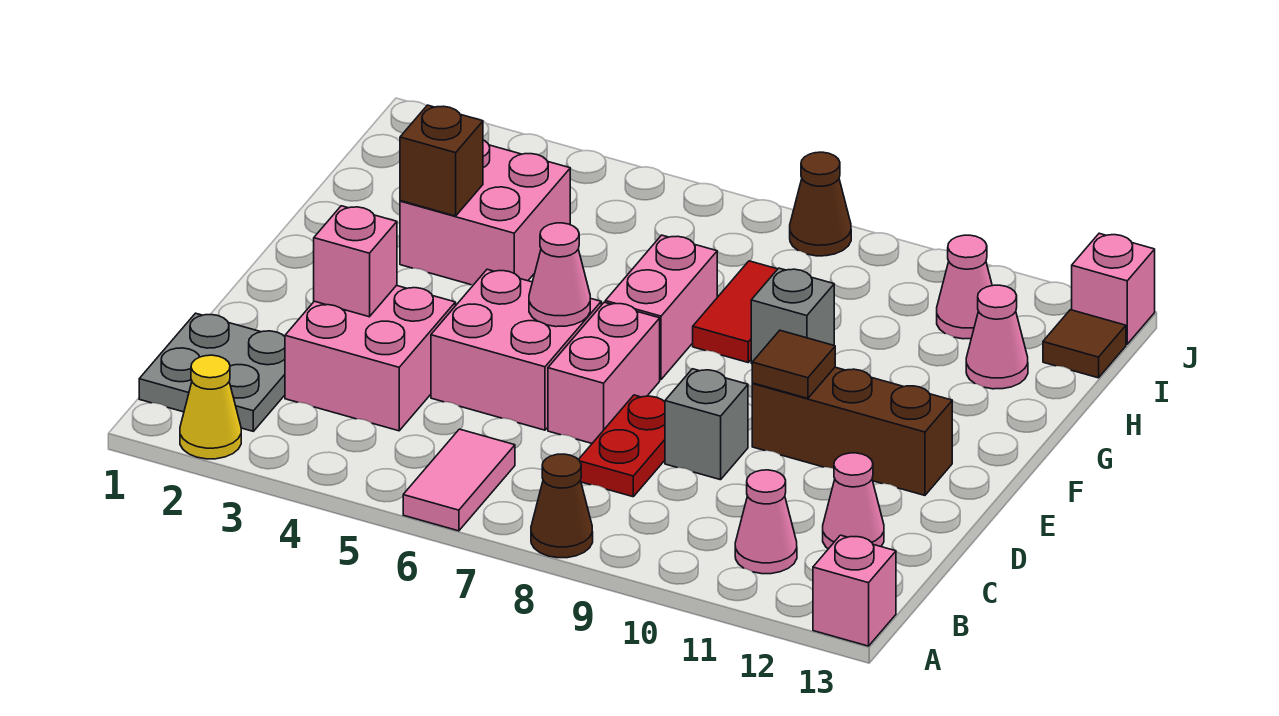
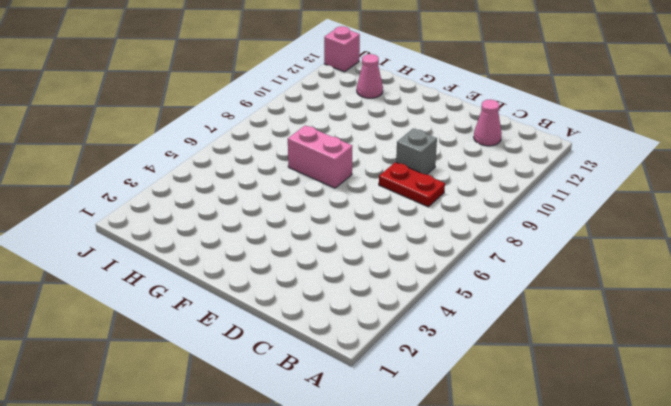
none -> yellow 1x1 cone [180,355,241,459]
none -> pink 1x2 tile [403,429,515,531]
none -> brown 1x1 cone [531,454,593,558]

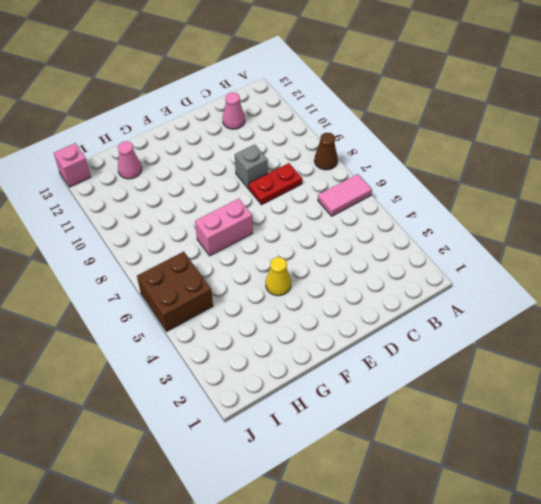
yellow 1x1 cone [266,257,291,296] -> yellow 1x1 cone moved to [180,355,241,459]
brown 2x2 brick [137,251,213,331] -> none
none -> pink 1x1 brick [813,535,896,646]
none -> grey 2x2 plate [139,313,285,431]
none -> pink 1x1 cone [735,470,797,574]

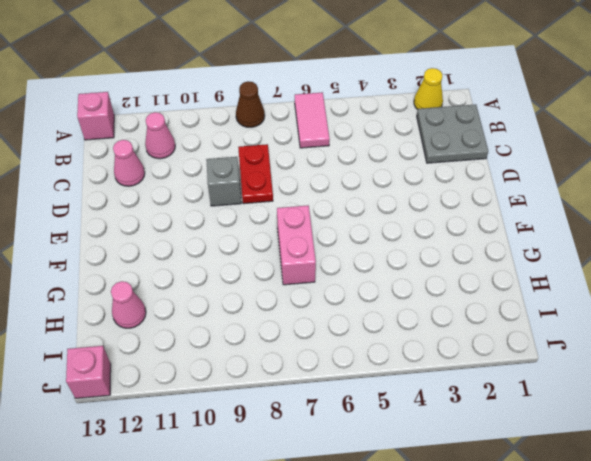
none -> pink 2x2 brick [285,285,455,431]
none -> pink 2x2 brick [431,269,601,430]
none -> pink 1x2 brick [548,302,660,443]

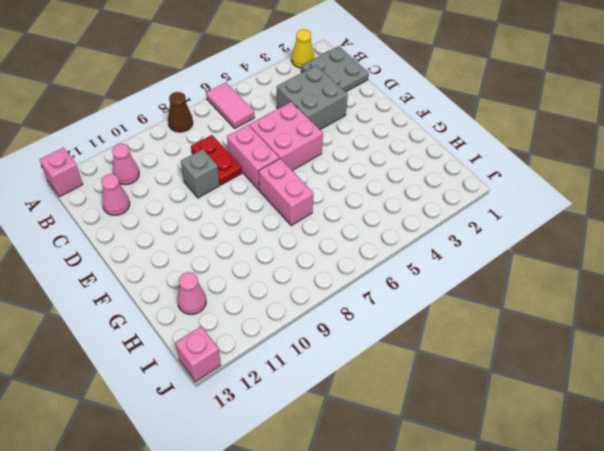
grey 2x2 brick [277,65,348,130] -> pink 2x2 brick [285,285,455,431]
none -> brown 1x3 brick [752,367,952,495]
none -> pink 2x2 brick [400,140,570,285]
none -> red 1x2 tile [693,261,777,362]

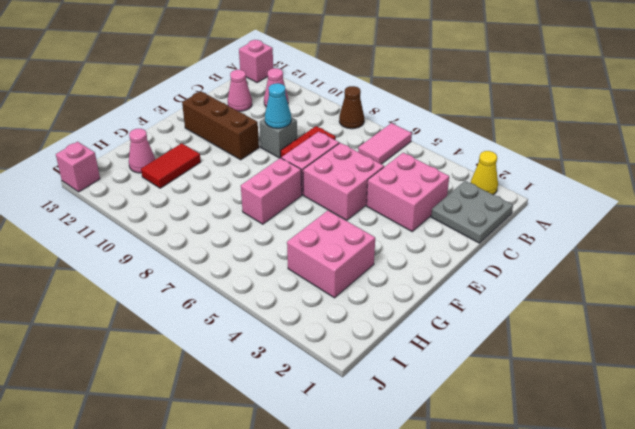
cyan 1x1 cone [265,83,291,128] -> none
red 1x2 tile [141,143,201,188] -> red 1x2 tile moved to [693,261,777,362]
none -> grey 1x1 brick [751,268,834,363]
none -> pink 1x1 cone [937,235,992,339]
none -> brown 1x1 tile [1043,310,1126,378]

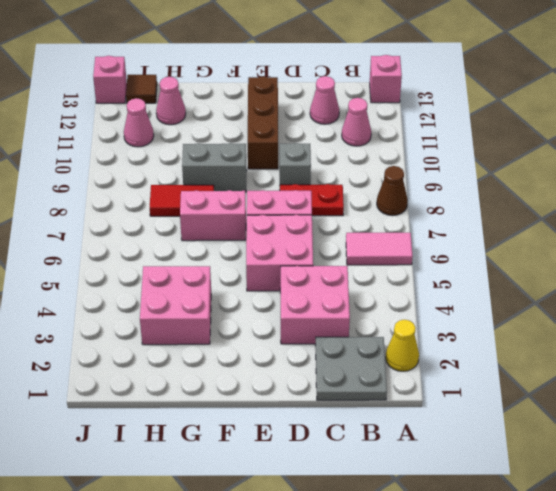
grey 1x2 brick [182,143,247,192] -> grey 1x1 brick [751,268,834,363]
none -> brown 1x1 cone [790,152,851,256]
none -> pink 1x1 brick [314,206,397,317]
none -> pink 1x1 cone [529,223,590,327]

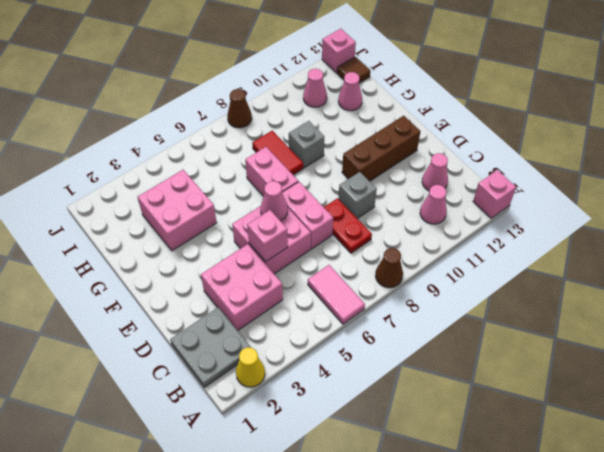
pink 1x1 brick [247,210,288,262] -> pink 1x1 brick moved to [314,206,397,317]
none -> brown 1x1 tile [752,330,835,398]
none -> brown 1x1 brick [400,105,483,216]

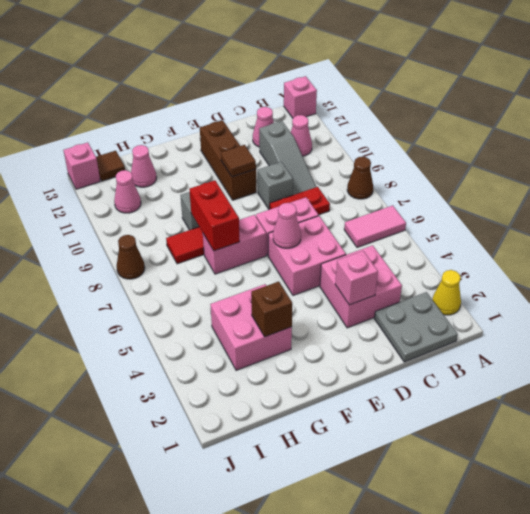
grey 1x3 slope [259,121,316,195] -> none
red 1x2 brick [189,180,240,251] -> none

